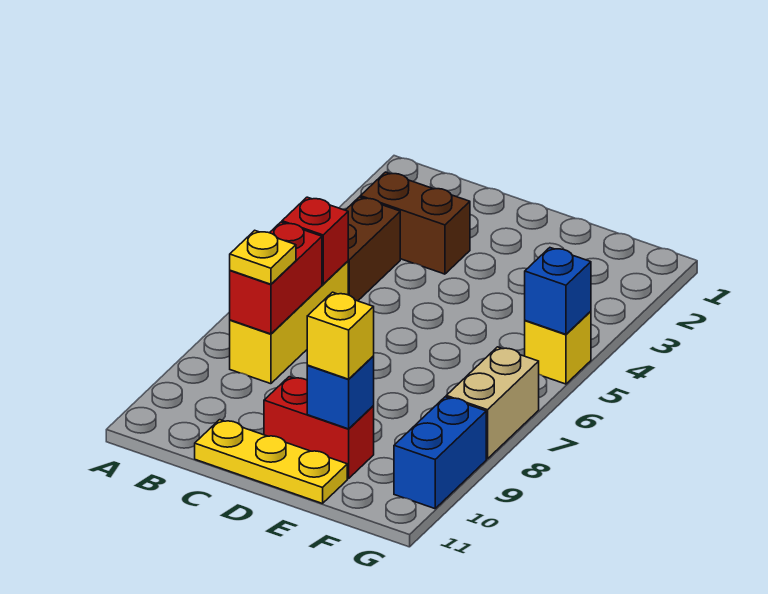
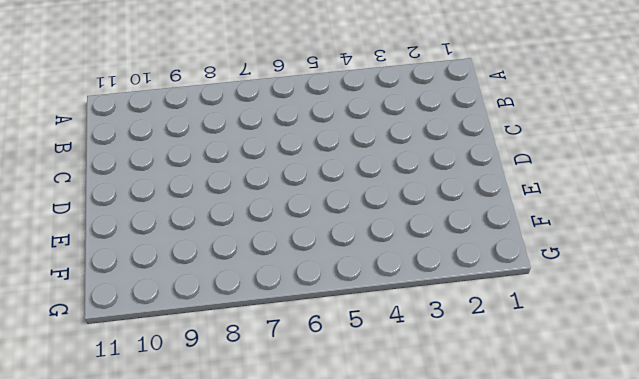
none -> brown 1x2 brick [360,172,470,274]
none -> brown 1x2 brick [346,197,400,301]
none -> yellow 1x3 brick [230,261,348,384]

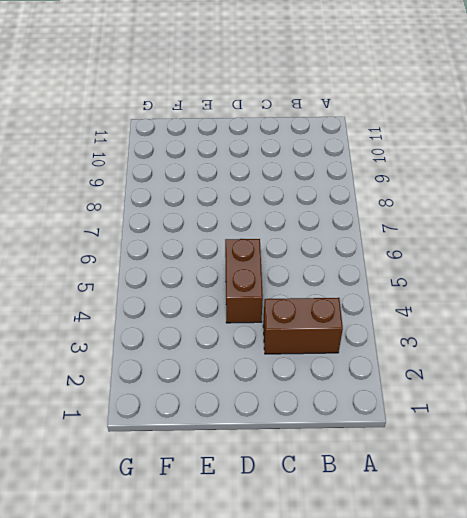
brown 1x2 brick [225,239,263,323] -> brown 1x2 brick moved to [346,197,400,301]
none -> yellow 1x3 brick [230,261,348,384]
none -> yellow 1x3 plate [195,420,347,504]
none -> red 1x2 brick [264,377,374,479]

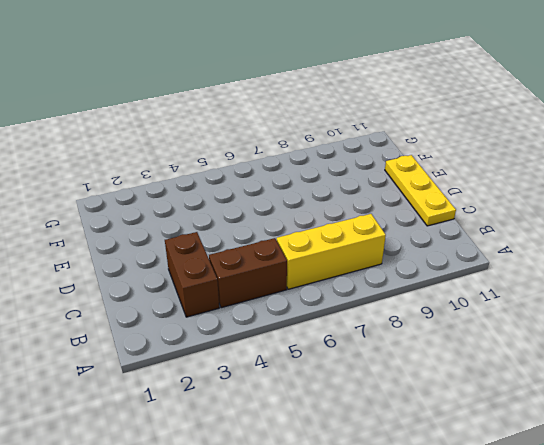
none -> red 1x2 brick [264,377,374,479]
none -> yellow 1x1 brick [525,311,591,384]
none -> tan 1x2 brick [446,347,539,459]

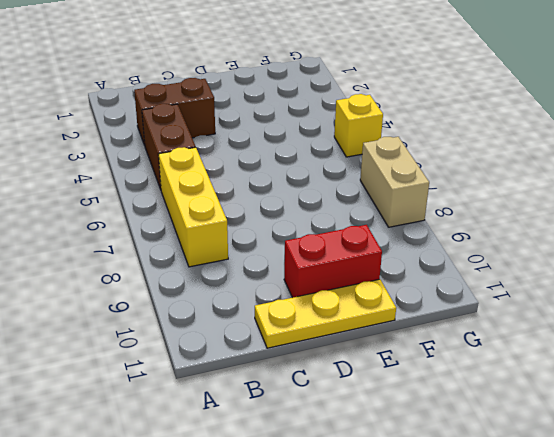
none -> blue 1x2 brick [394,397,486,509]
none -> red 1x1 brick [282,197,348,284]
none -> red 1x2 brick [230,222,322,334]

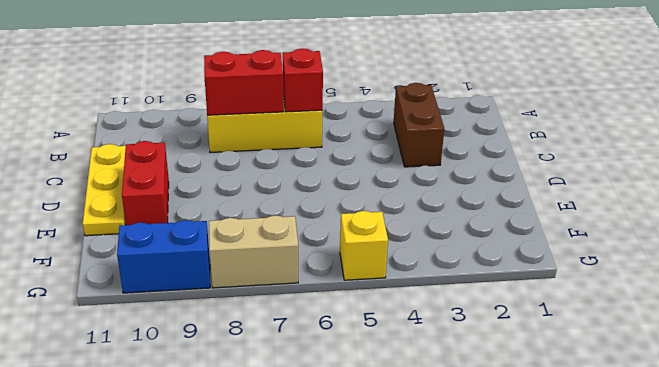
none -> brown 1x2 brick [346,197,400,301]
none -> blue 1x1 brick [307,356,374,429]
none -> blue 1x1 brick [525,248,591,334]

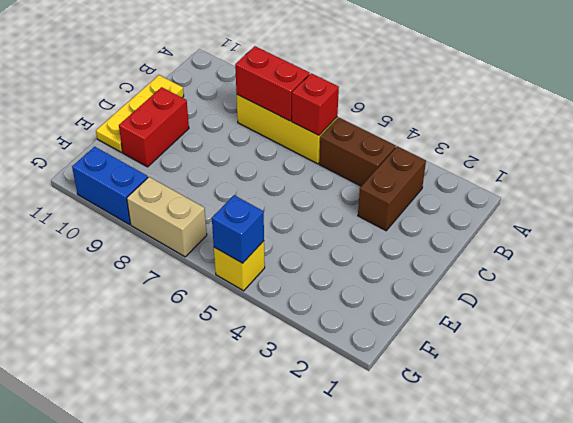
none -> blue 1x1 brick [307,356,374,429]
none -> yellow 1x1 plate [230,230,296,284]
none -> yellow 1x1 brick [307,292,374,379]

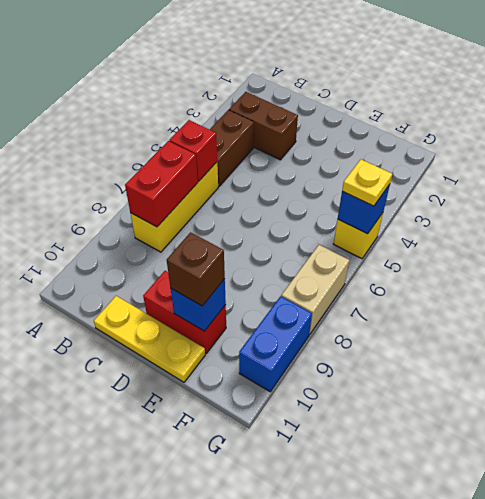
brown 1x1 brick [167,232,225,306] -> yellow 1x1 brick [307,292,374,379]
yellow 1x1 plate [342,159,392,206] -> yellow 1x1 plate moved to [230,230,296,284]

